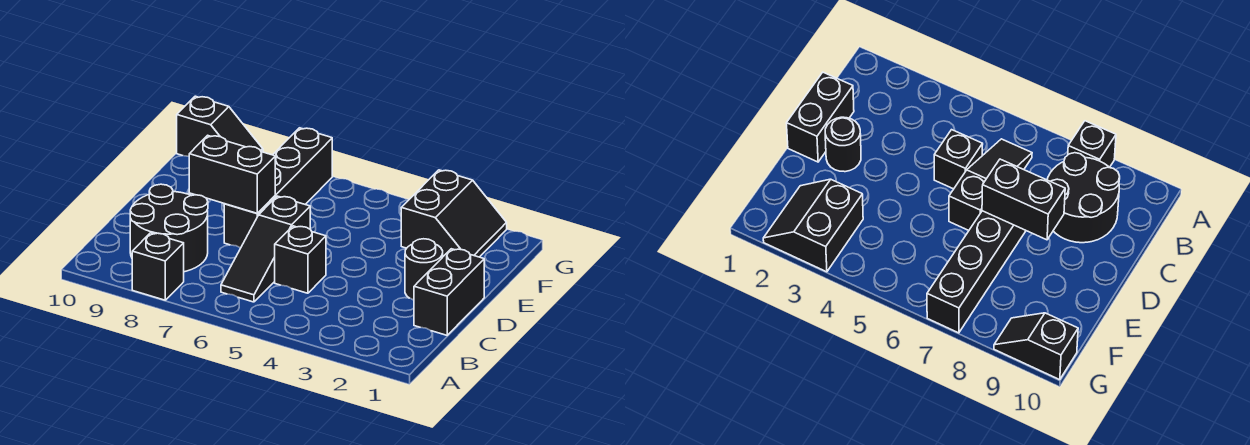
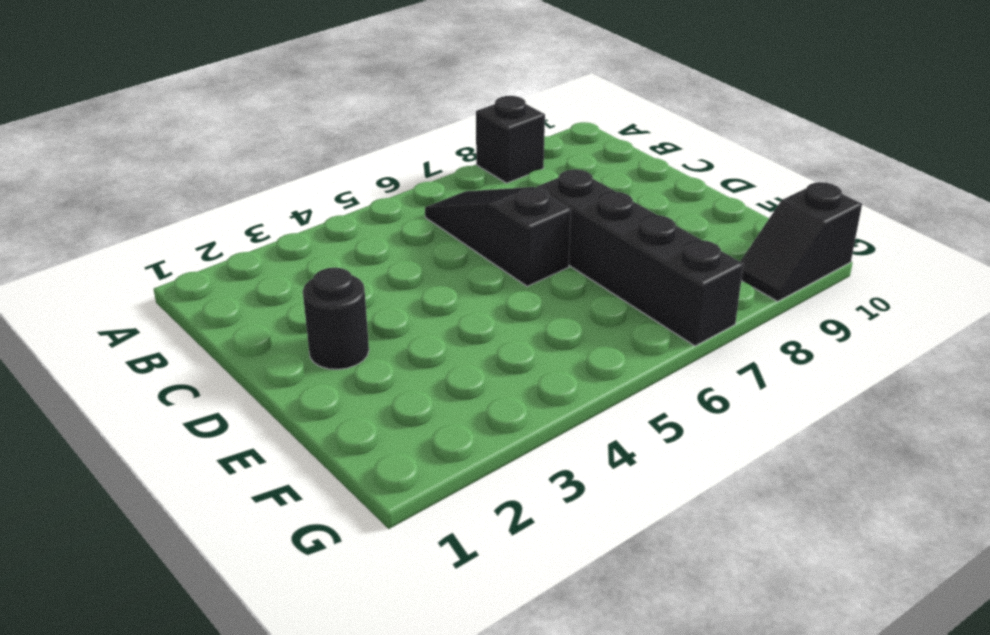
none -> black 2x2 round brick [130,184,208,272]
none -> black 1x2 brick [414,249,484,335]

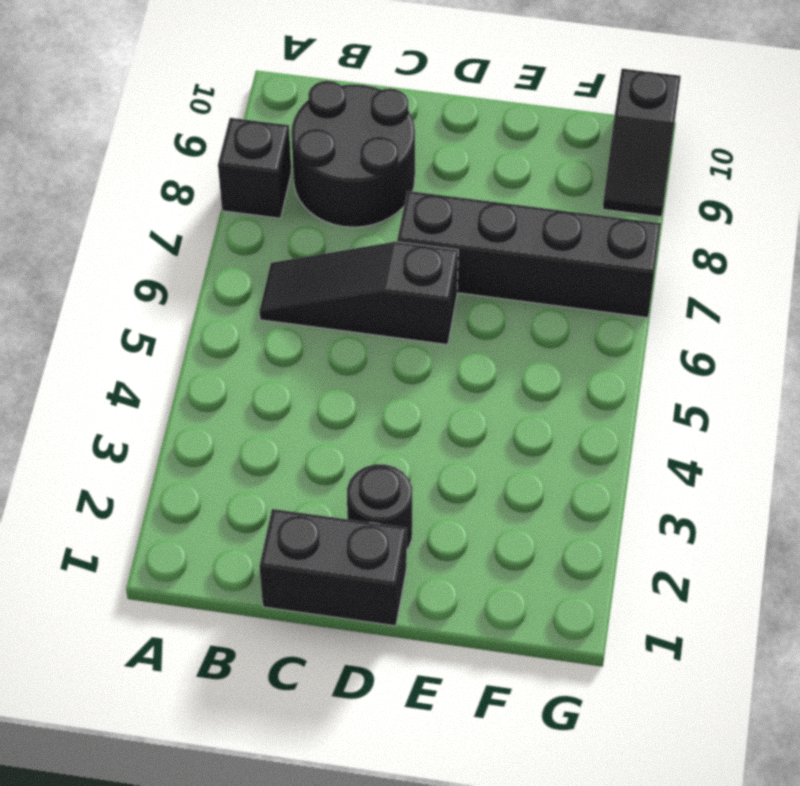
none -> black 1x1 brick [275,226,326,293]
none -> black 2x2 slope [401,170,507,257]

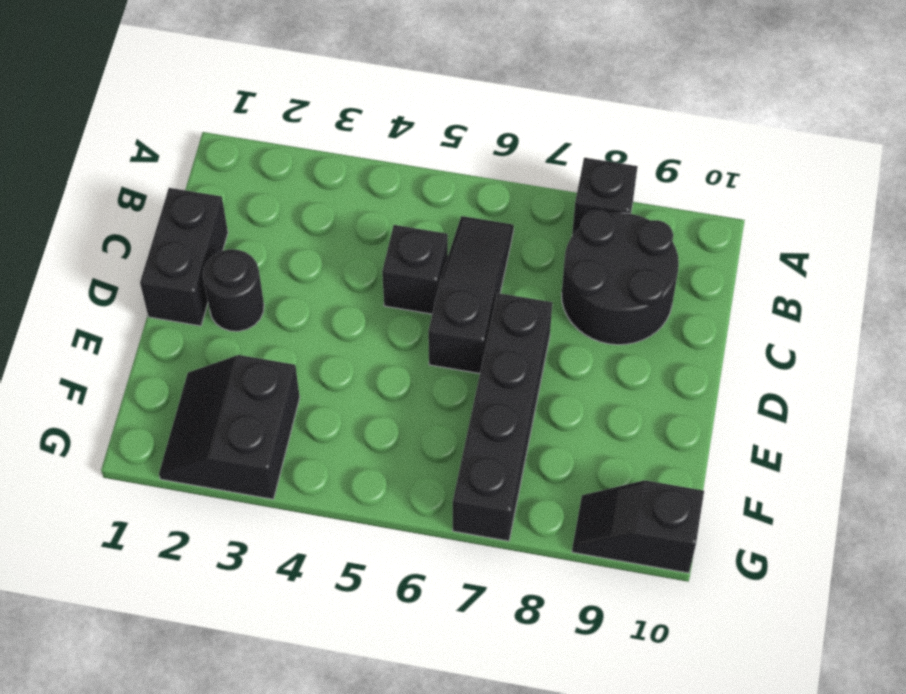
none -> black 1x2 brick [189,135,275,213]

